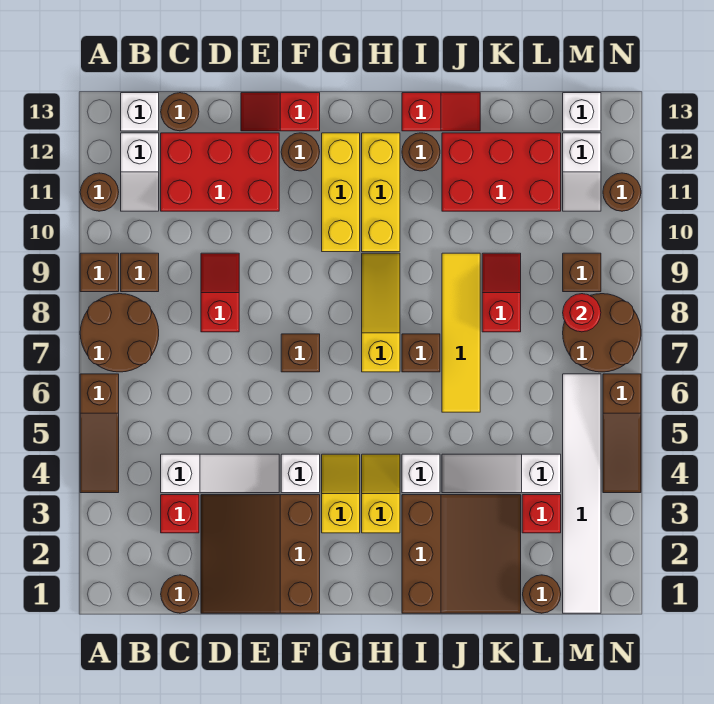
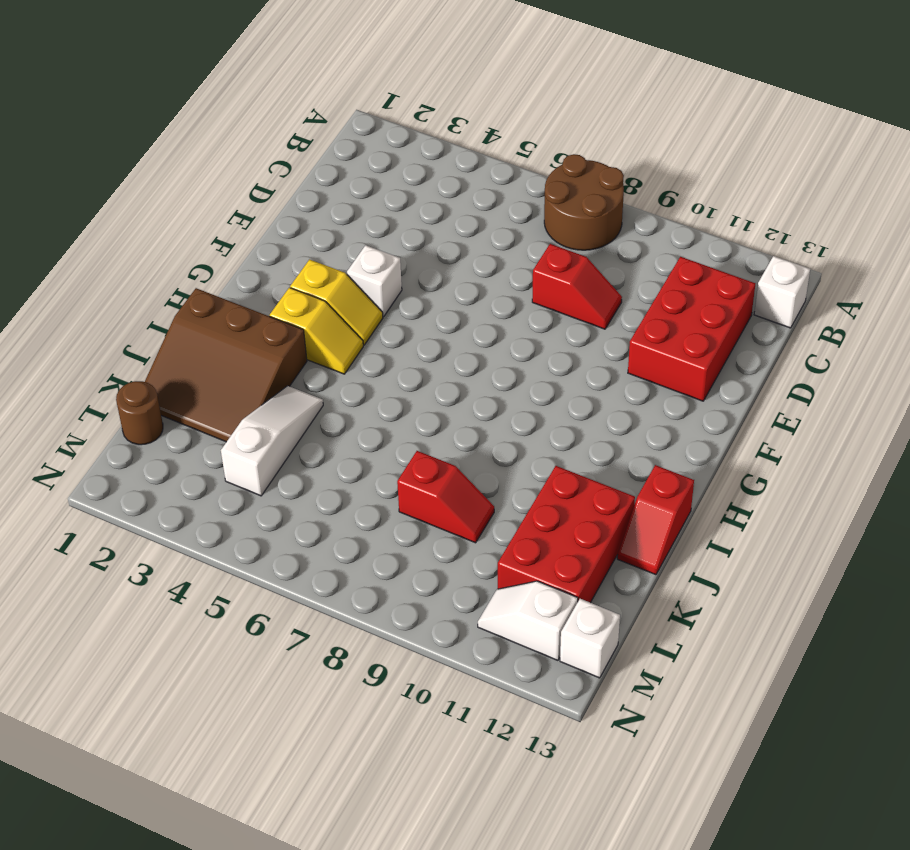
none -> brown 1x3 slope [80,374,119,493]
none -> brown 1x1 brick [80,253,119,292]
none -> brown 1x1 round brick [80,173,119,211]
none -> brown 1x1 brick [121,253,159,292]

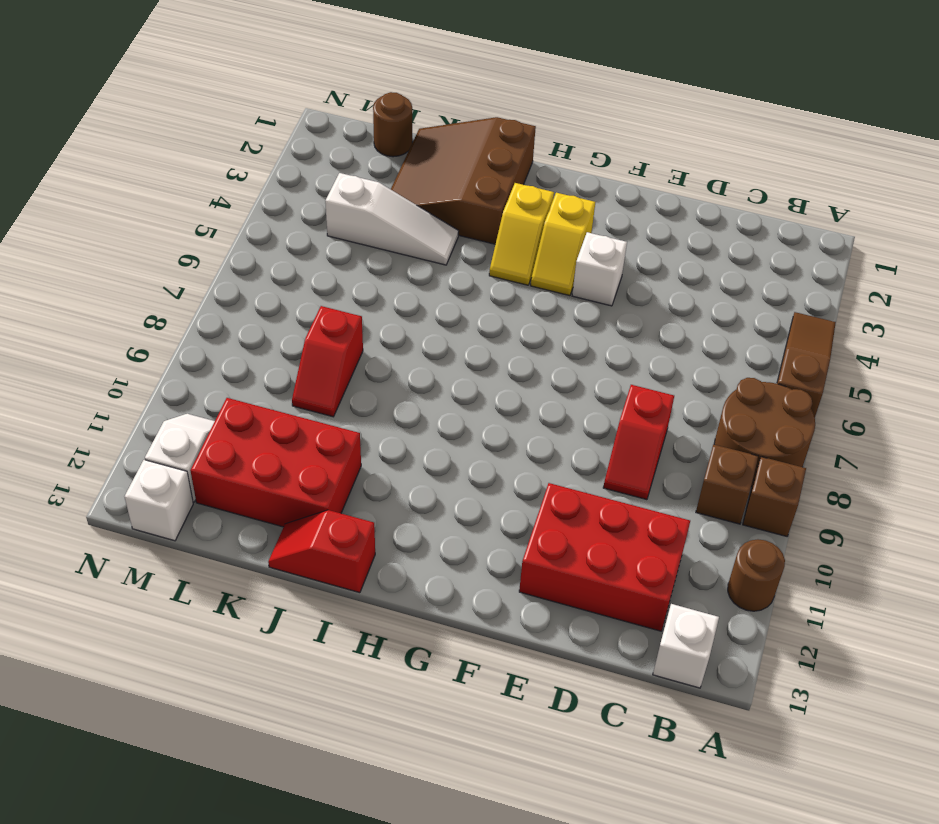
none -> white 1x2 slope [121,133,159,211]
none -> brown 1x1 round brick [161,575,199,613]
none -> red 1x1 brick [161,495,199,533]
none -> white 1x3 slope [161,454,279,493]

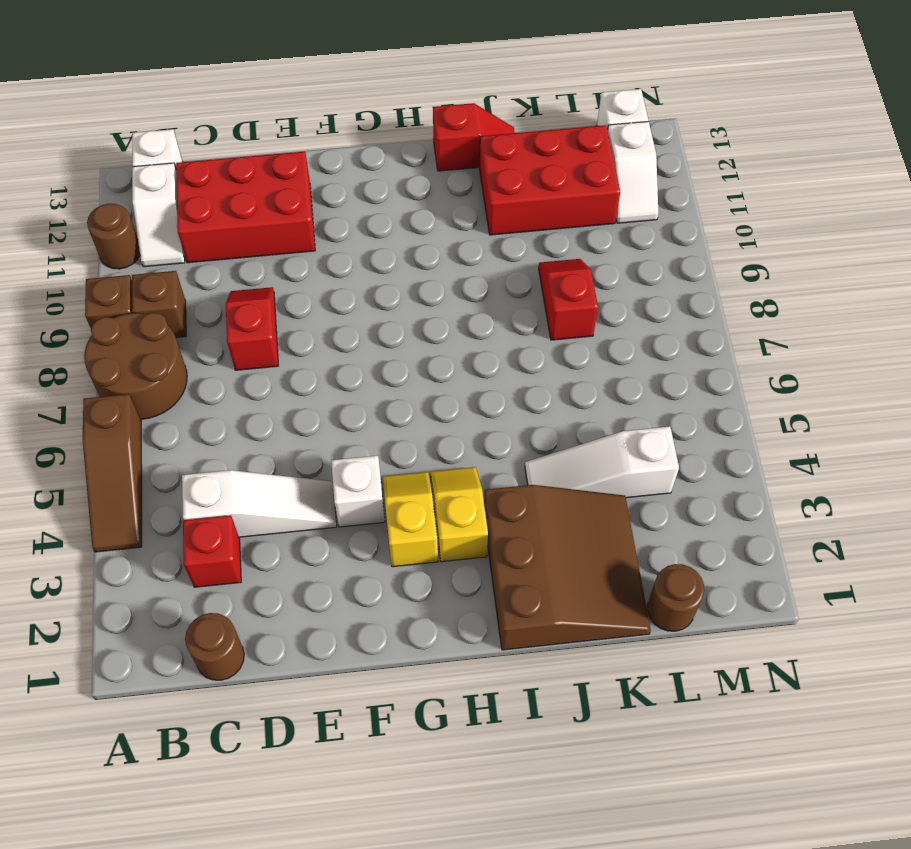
none -> brown 1x1 round brick [161,93,199,131]
none -> brown 3x3 slope [201,495,320,613]
none -> red 1x2 slope [241,93,320,131]
none -> brown 1x1 brick [281,334,320,372]

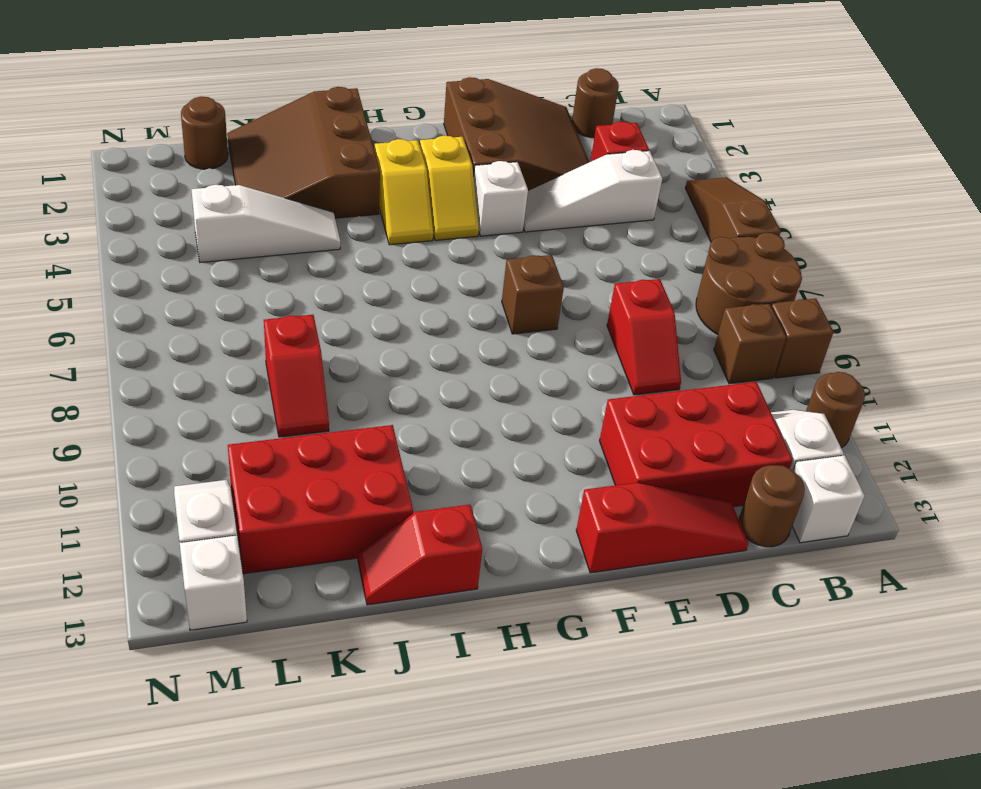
red 1x3 slope [576,483,748,573] -> red 1x2 slope [241,93,320,131]
none -> brown 1x1 round brick [281,133,319,171]
none -> yellow 1x3 brick [322,133,360,252]
none -> yellow 1x3 slope [362,253,400,372]
none -> yellow 1x3 brick [362,133,400,252]

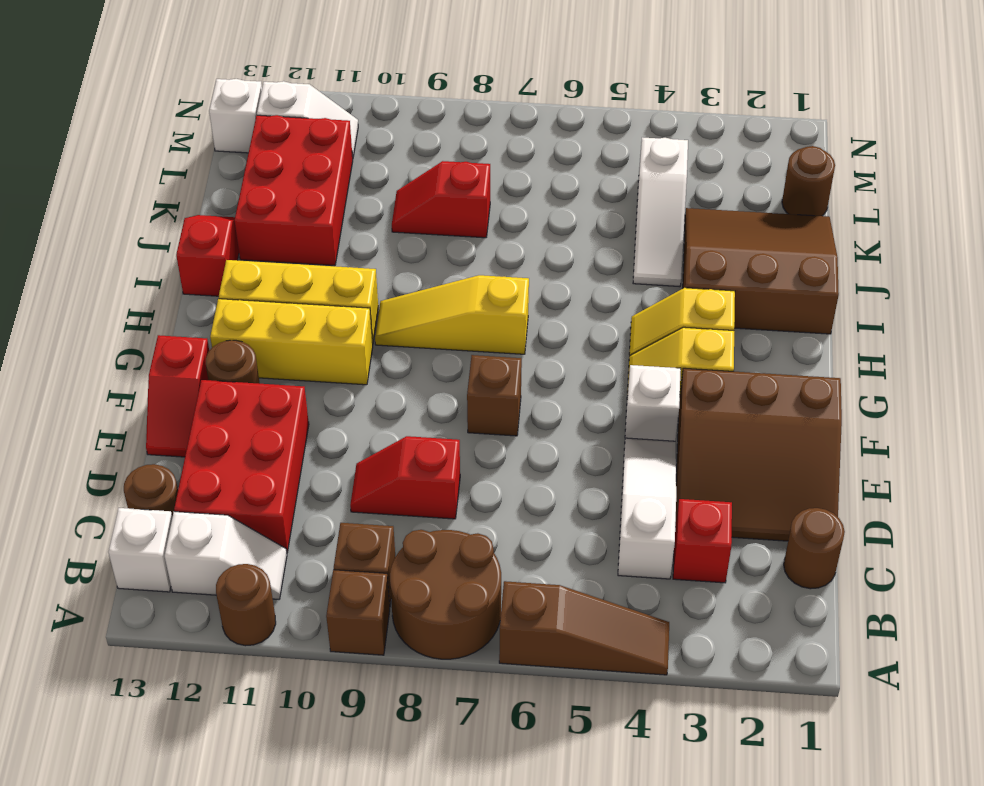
none -> white 1x1 brick [402,454,440,493]
none -> brown 1x1 brick [402,334,440,372]
none -> brown 1x1 round brick [402,133,440,171]
none -> yellow 1x4 tile [442,253,480,412]

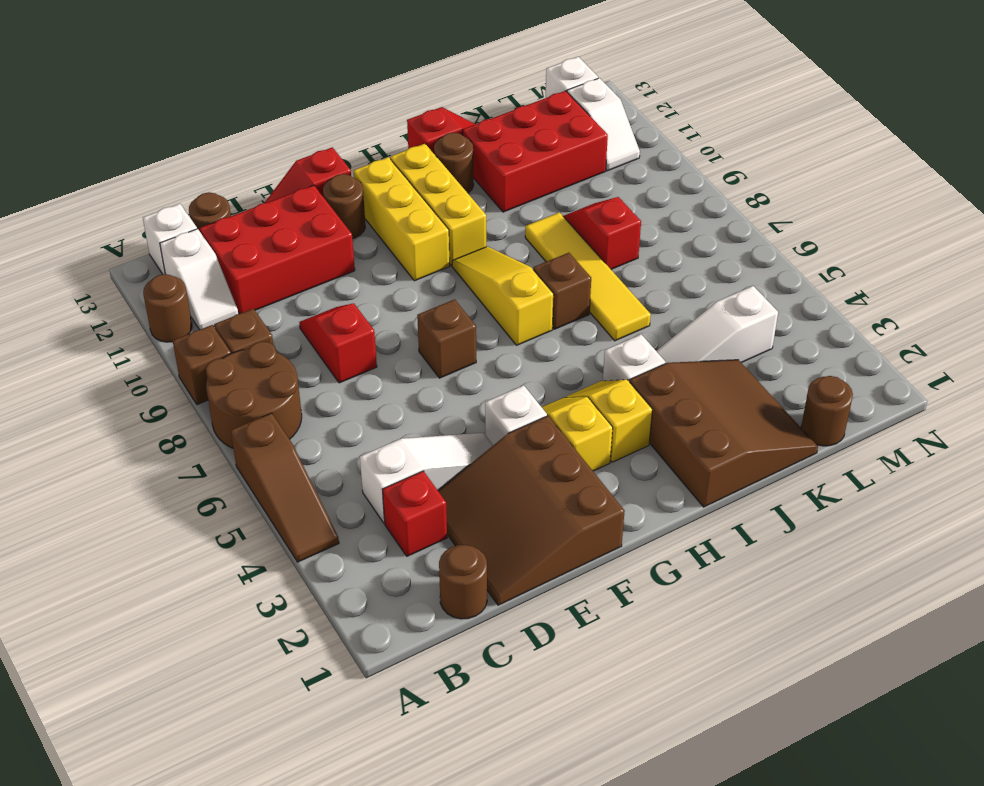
none -> red 1x1 brick [522,495,561,533]
none -> white 1x6 tile [563,374,601,613]
none -> brown 2x2 round brick [563,294,641,372]
none -> brown 1x1 brick [563,253,601,292]

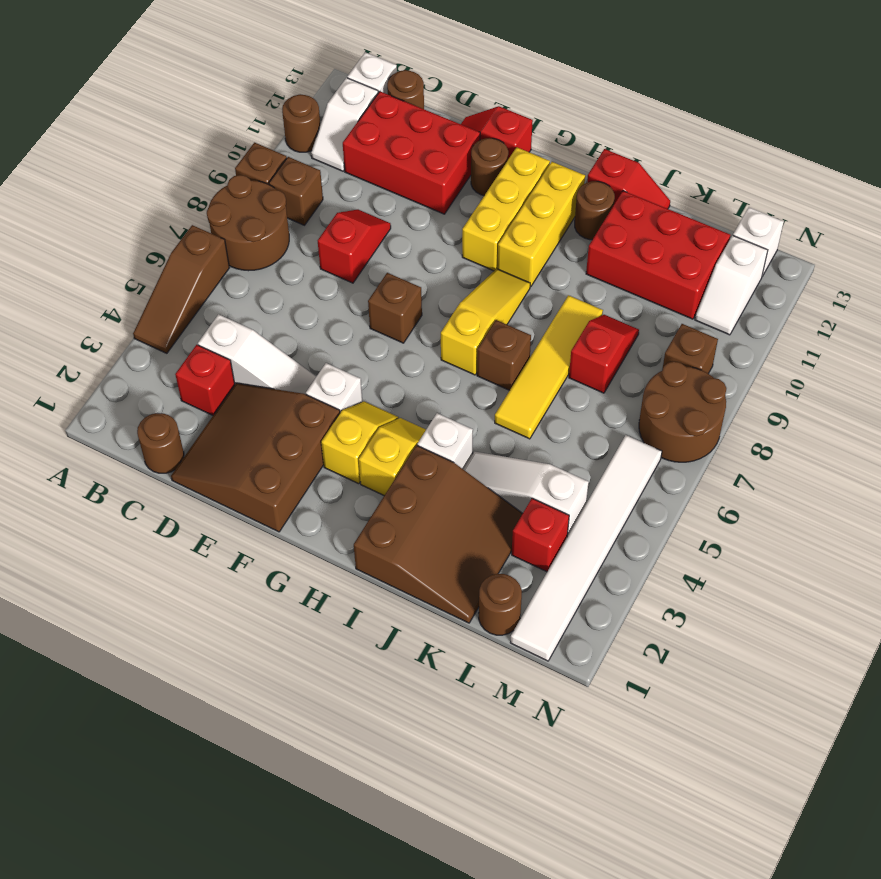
none -> brown 1x3 slope [603,374,641,493]
none -> brown 1x1 round brick [603,173,641,211]
none -> red 1x1 round brick [563,294,601,332]

